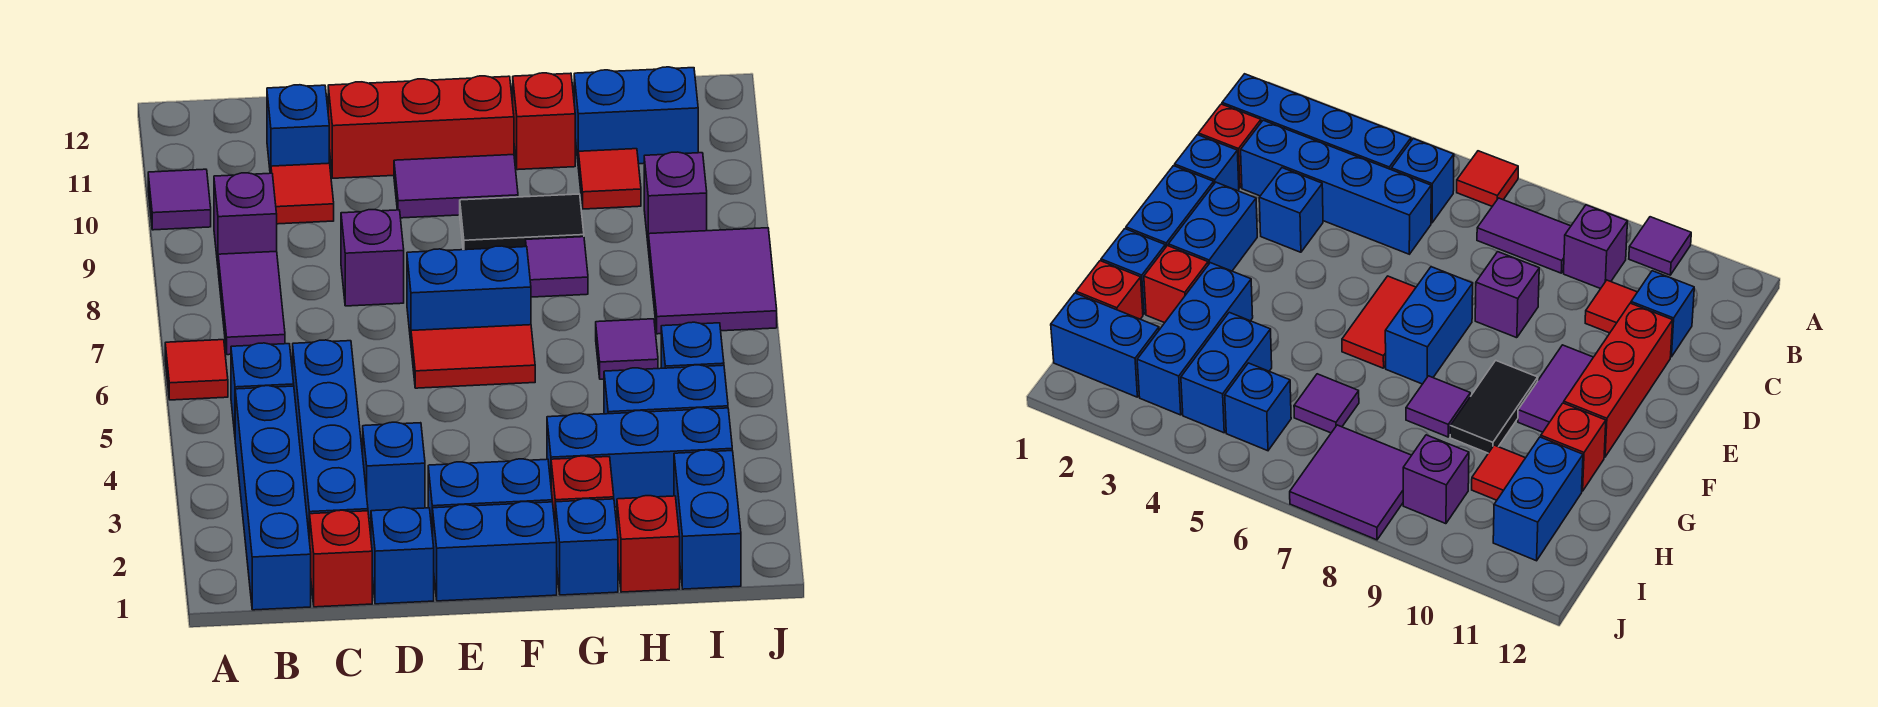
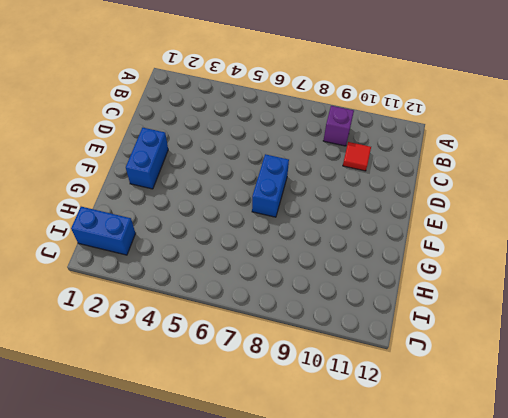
none -> red 1x1 tile [165,340,228,400]
none -> purple 1x1 tile [148,169,211,230]
none -> blue 1x4 brick [235,386,311,610]
none -> blue 1x1 brick [231,343,294,434]

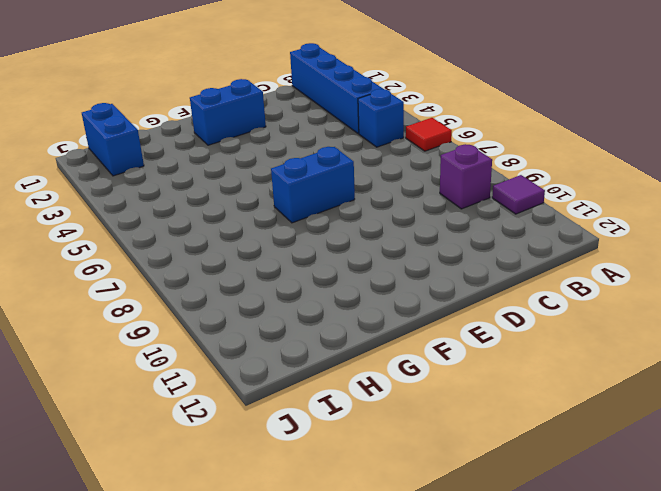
none -> purple 1x2 tile [218,251,285,355]
none -> red 1x1 brick [310,510,372,607]
none -> blue 1x4 brick [293,340,368,542]
none -> red 1x1 tile [271,163,334,224]

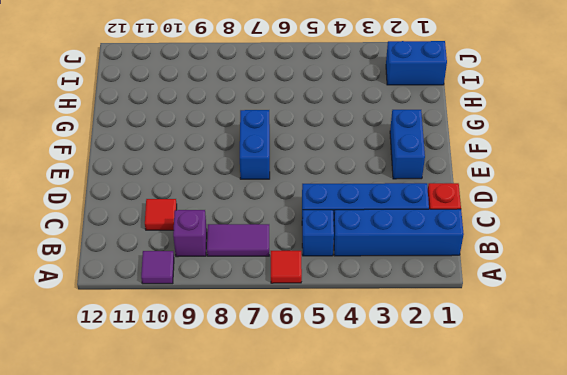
none -> blue 1x1 brick [267,85,329,173]
none -> blue 1x1 brick [371,507,434,604]
none -> blue 1x1 brick [363,422,425,519]
none -> purple 1x1 brick [341,210,404,306]

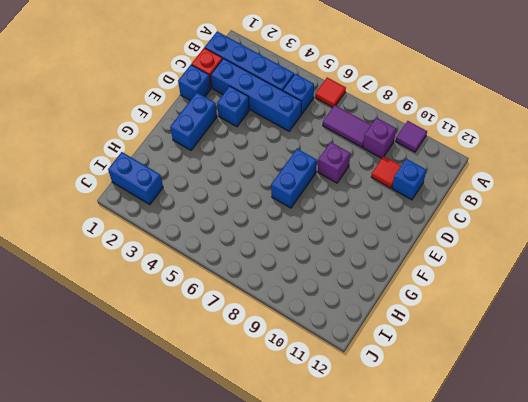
none -> red 1x3 brick [328,76,514,178]
none -> blue 1x2 brick [433,502,557,601]
none -> red 1x2 tile [411,325,535,388]
none -> purple 1x2 tile [394,155,518,218]

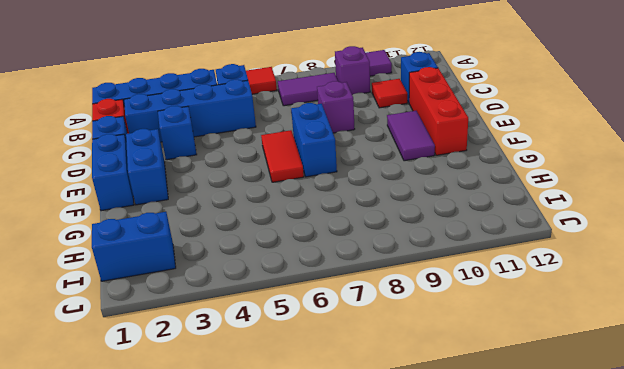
none -> black 1x2 tile [460,194,584,250]
none -> blue 1x1 brick [555,499,618,595]
none -> red 1x1 brick [551,456,614,522]
none -> blue 1x3 brick [547,408,732,507]

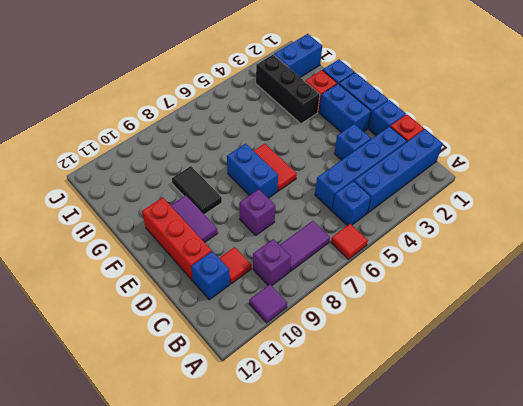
black 1x3 brick [256,55,320,124] -> blue 1x3 brick [547,408,732,507]
none -> purple 1x1 tile [526,237,588,297]
none -> red 1x1 brick [513,73,575,170]
none -> red 1x1 brick [617,496,680,592]
none -> blue 1x2 brick [604,365,728,414]

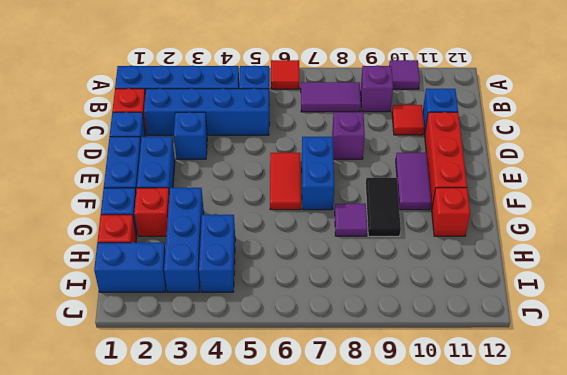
none -> purple 1x1 tile [596,319,658,379]
none -> red 1x1 tile [578,149,641,209]
none -> blue 1x2 brick [574,67,698,164]
none -> blue 1x1 brick [661,322,724,368]

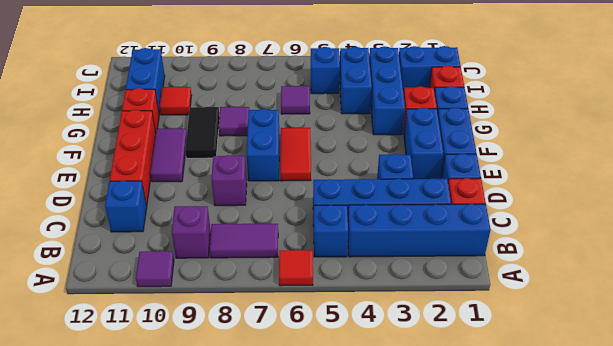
none -> red 1x1 tile [271,163,334,224]
none -> purple 2x2 tile [648,228,777,334]
none -> purple 1x1 brick [644,152,707,241]

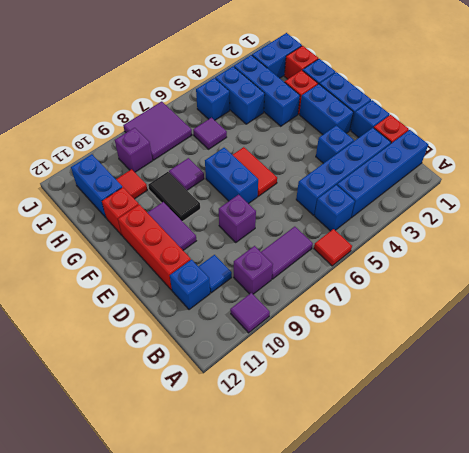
blue 1x1 tile [198,255,232,293] -> red 1x1 tile [271,163,334,224]

